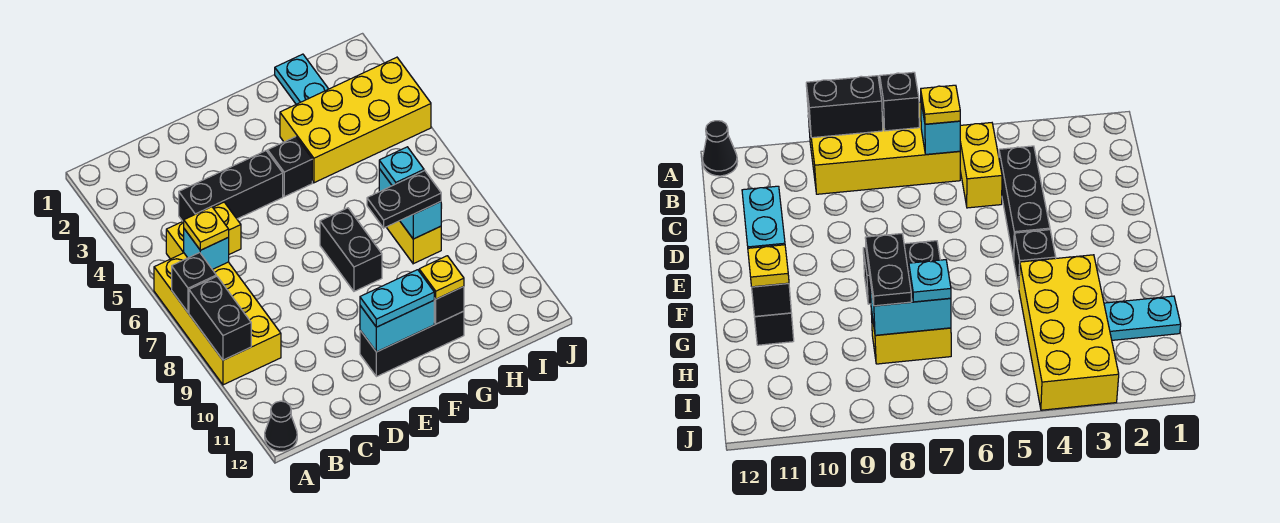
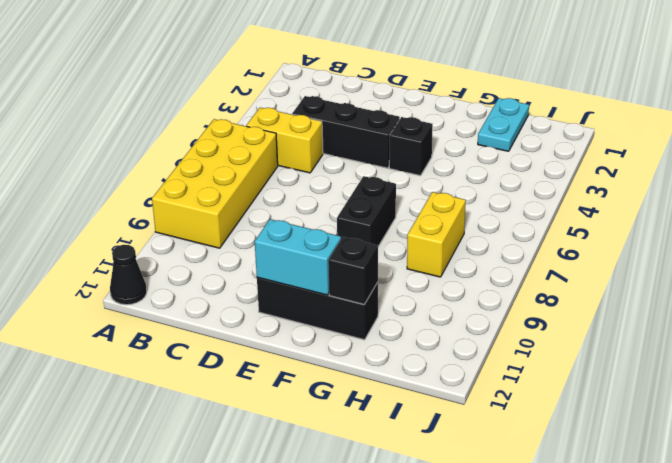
none -> yellow 2x4 brick [280,57,431,183]
none -> black 1x1 brick [172,253,216,313]
none -> black 1x2 brick [189,276,251,360]

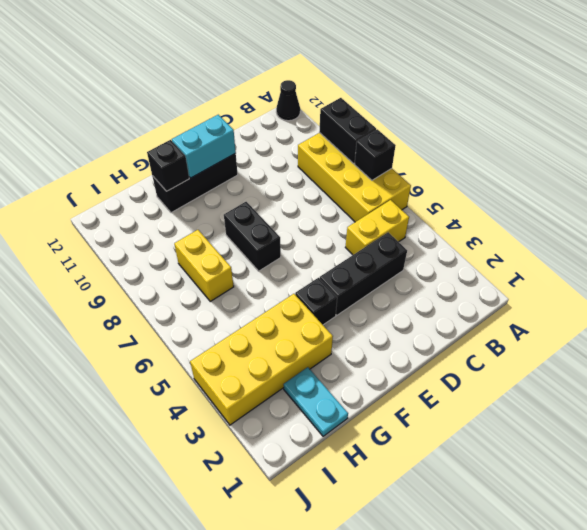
none -> cyan 1x1 brick [184,229,229,270]
none -> cyan 1x2 brick [379,169,441,239]
none -> yellow 1x1 plate [184,207,229,250]

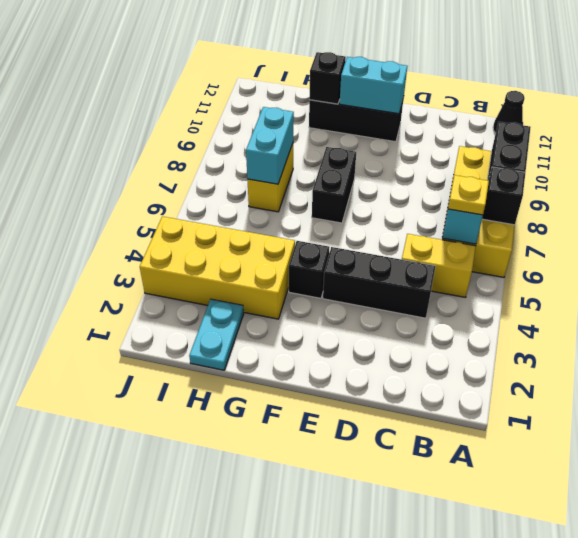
none -> cyan 1x2 plate [360,270,434,327]
none -> black 1x2 plate [367,171,441,228]
none -> yellow 1x1 plate [419,256,464,299]

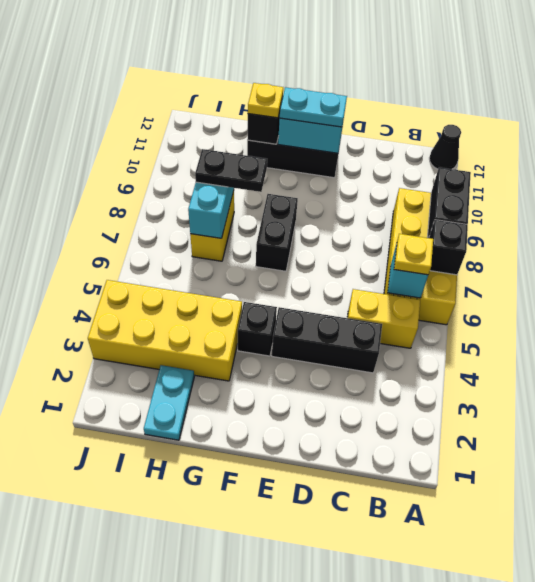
none -> cyan 1x1 plate [379,147,424,186]

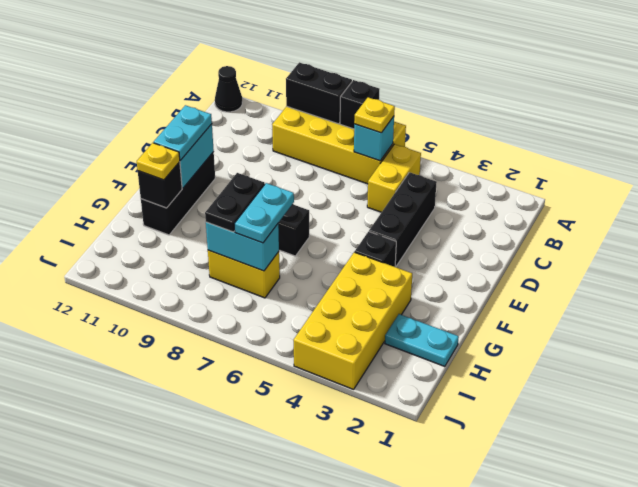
cyan 1x2 plate [234,183,294,243] -> cyan 1x1 plate [379,147,424,186]

